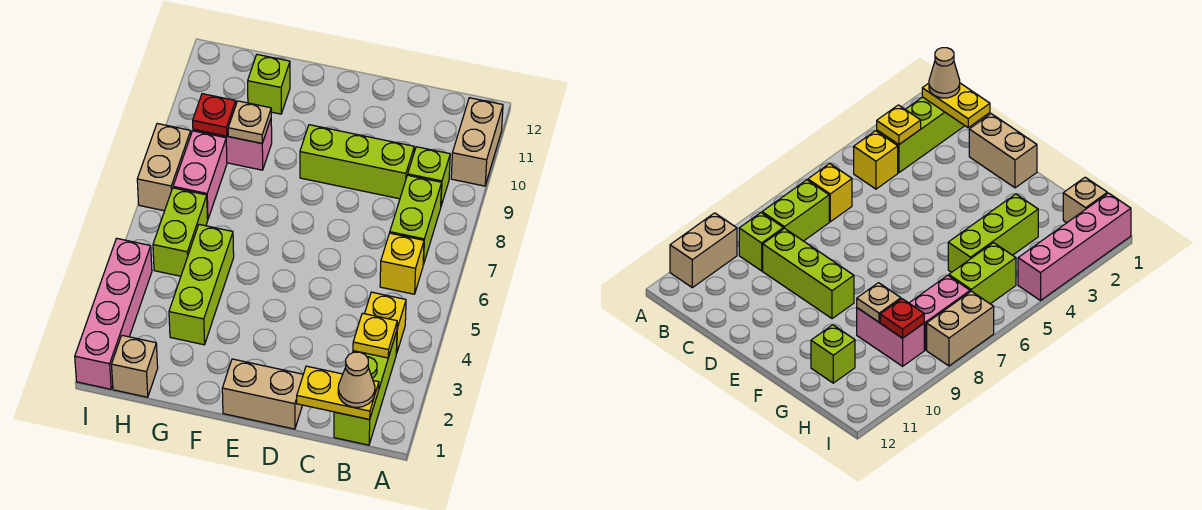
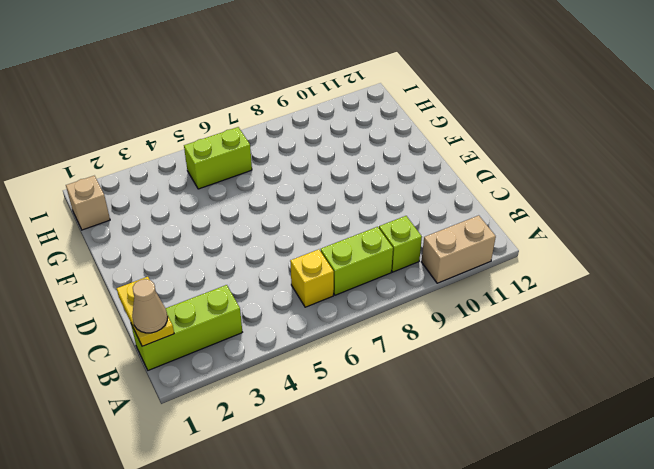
none -> yellow 1x1 brick [365,292,406,354]
none -> lime 1x3 brick [300,125,414,199]
none -> tan 1x2 brick [222,359,303,429]

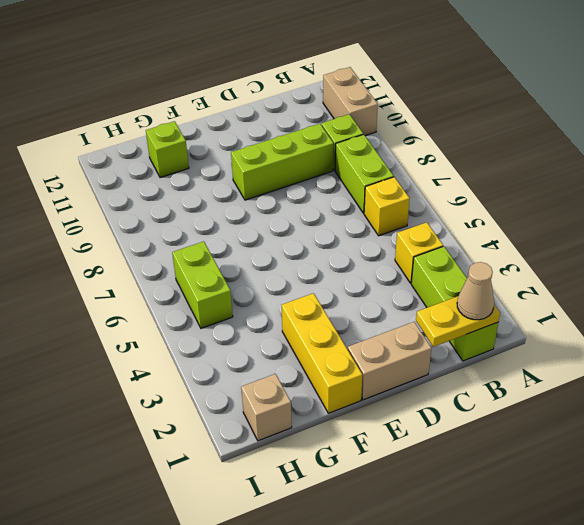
yellow 1x3 brick [281,293,362,413] -> none
none -> lime 1x3 brick [169,224,234,345]
none -> pink 1x2 brick [193,119,272,170]
none -> pink 1x2 brick [173,131,227,219]

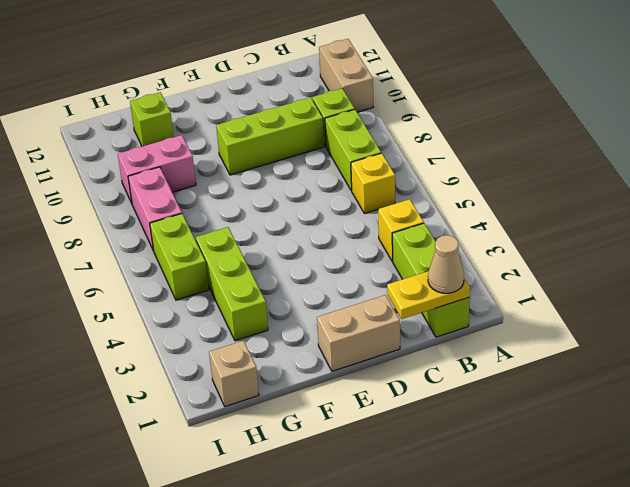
none -> pink 1x4 brick [75,238,152,389]
none -> tan 1x2 brick [137,124,191,211]
none -> yellow 1x1 plate [353,313,397,358]

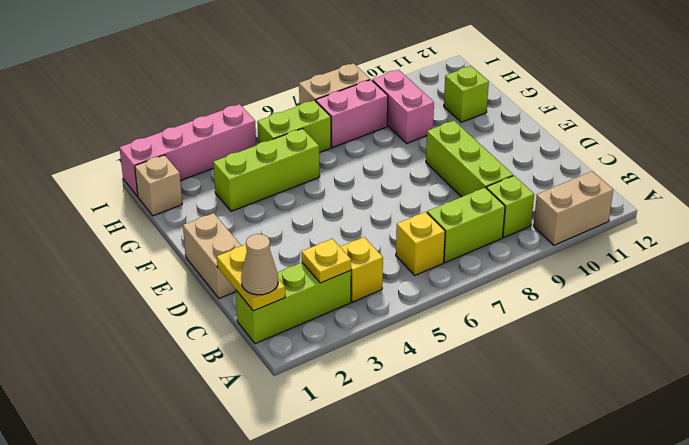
none -> tan 1x1 plate [228,101,271,143]
none -> red 1x1 plate [193,94,236,136]

